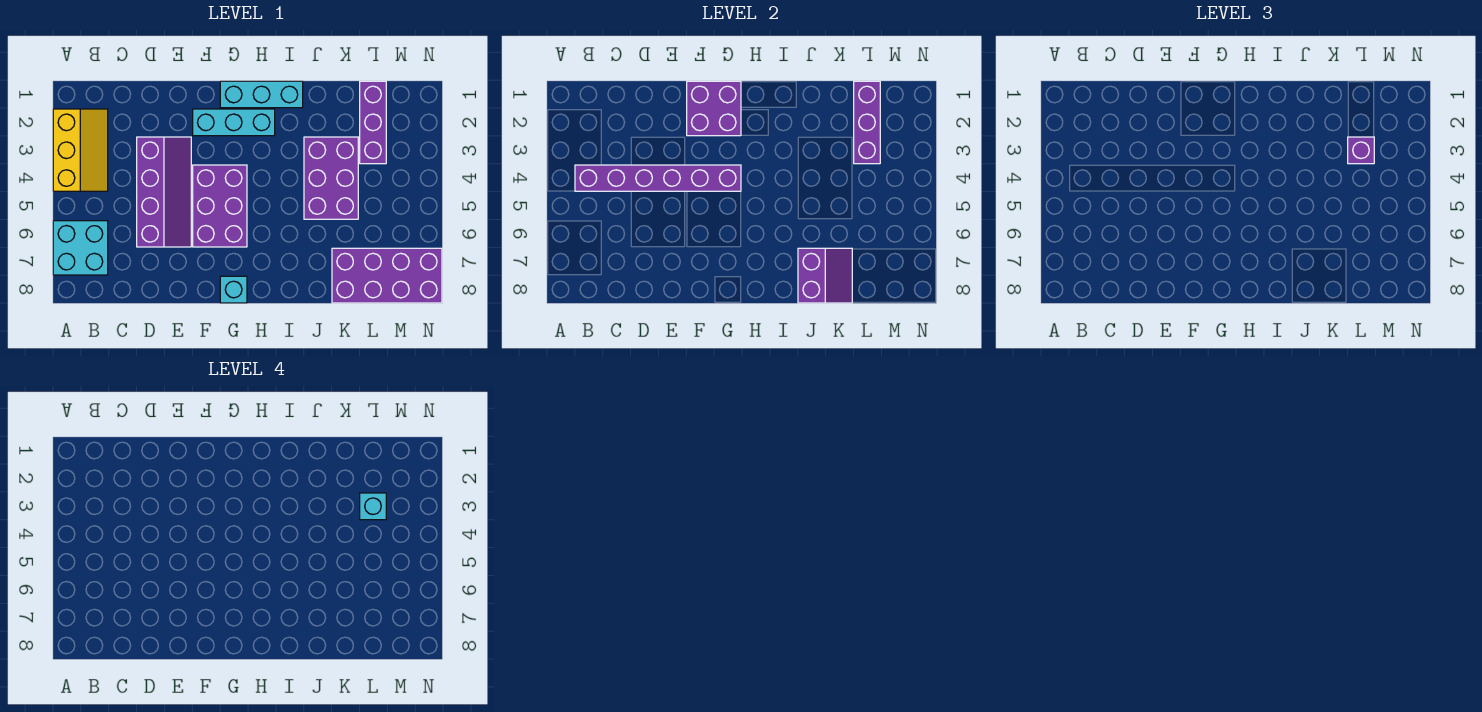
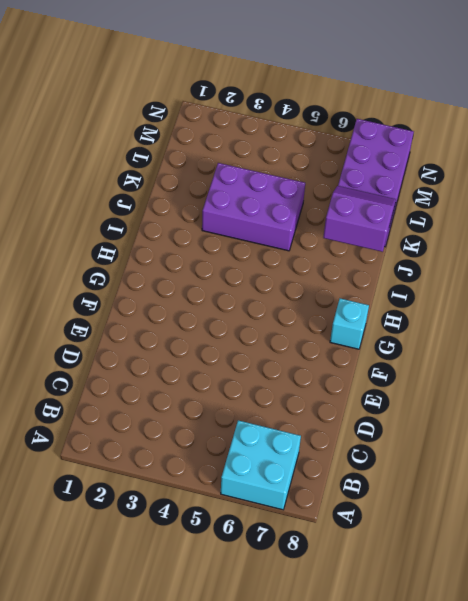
none -> yellow 2x3 slope [53,109,108,191]
none -> purple 2x4 slope [137,137,191,247]
none -> cyan 1x3 brick [193,109,275,136]

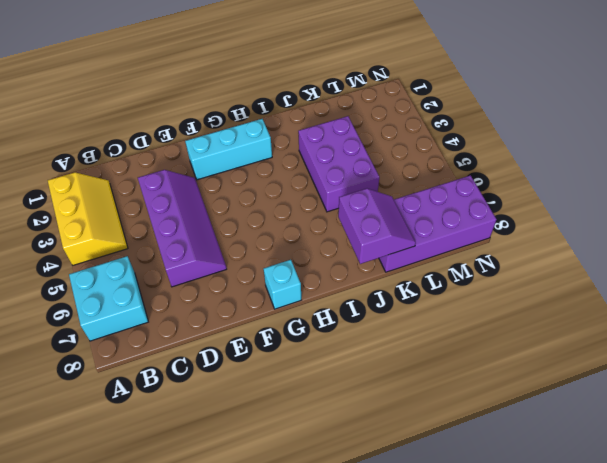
none -> purple 2x3 brick [193,165,247,247]
none -> cyan 1x3 brick [220,81,303,108]
none -> purple 1x3 brick [360,81,386,164]

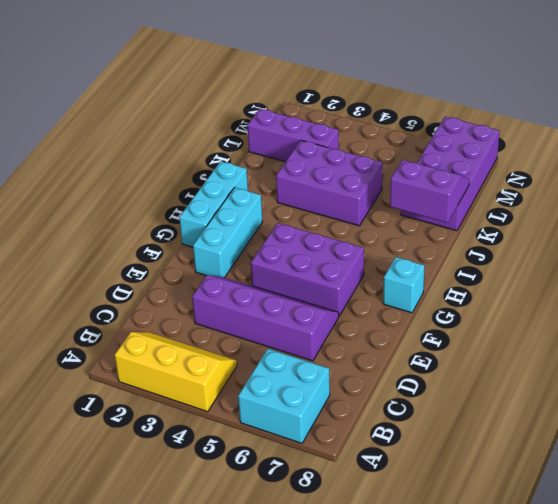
none -> purple 1x6 brick [575,165,741,191]
none -> purple 2x2 brick [687,81,741,136]
none -> purple 1x3 brick [854,81,880,164]

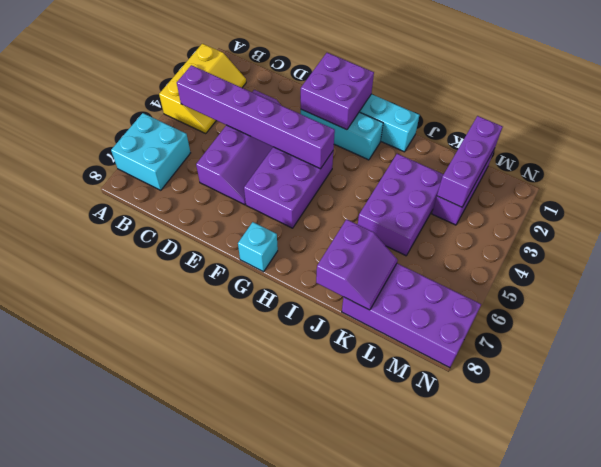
none -> purple 1x1 brick [1348,137,1374,164]
none -> cyan 1x1 brick [360,493,386,520]

